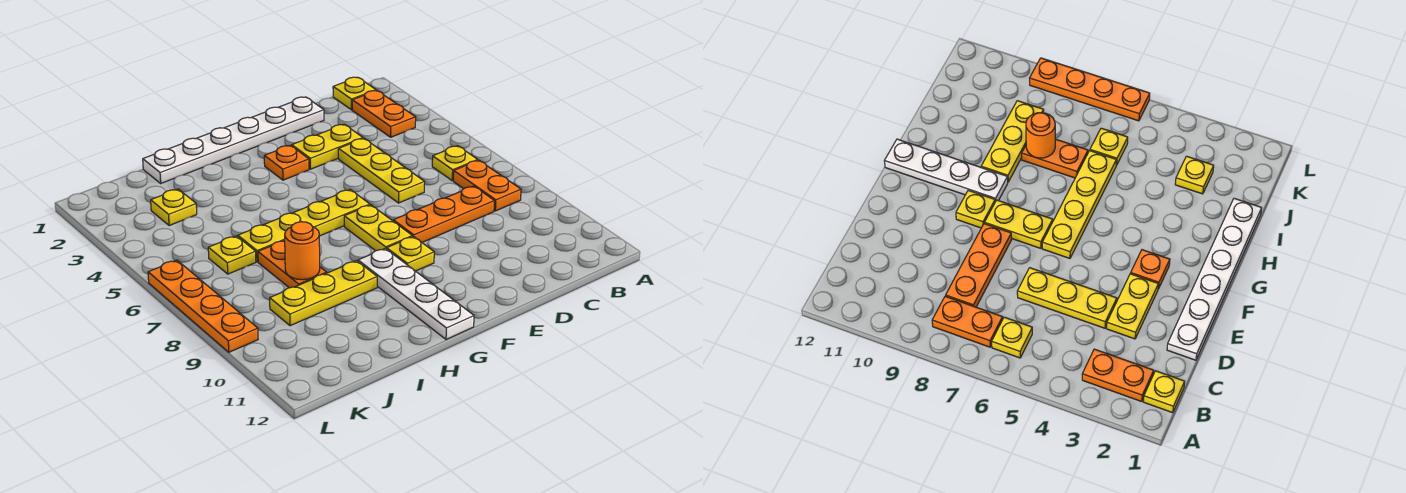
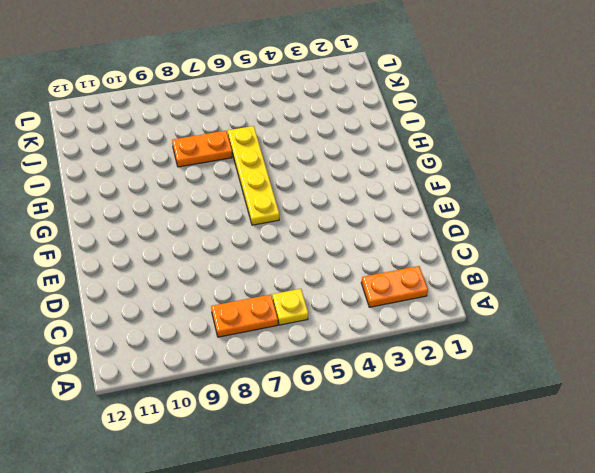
none -> yellow 1x1 plate [333,77,376,110]
none -> orange 1x3 plate [393,186,494,242]
none -> white 1x6 plate [143,97,324,183]

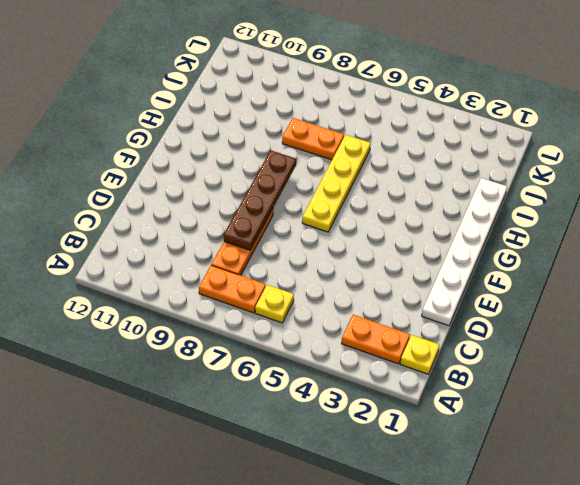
brown 1x4 plate [224,150,296,250] -> none
none -> yellow 1x2 plate [292,124,363,169]
none -> yellow 1x3 plate [338,138,425,203]
none -> orange 1x1 plate [264,145,309,180]

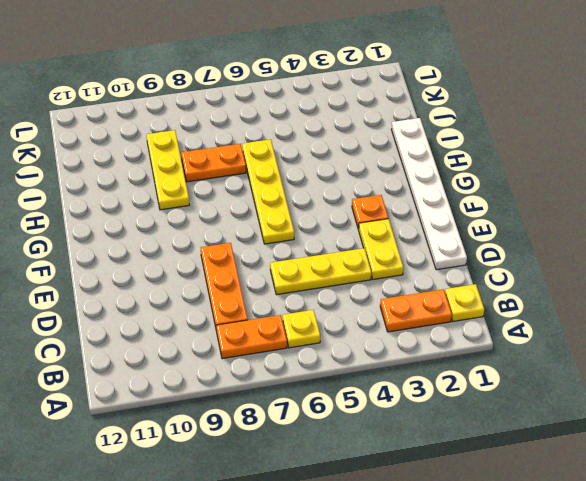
none -> yellow 1x2 plate [344,205,412,251]
none -> yellow 1x1 plate [387,236,434,271]
none -> white 1x4 plate [358,248,474,340]

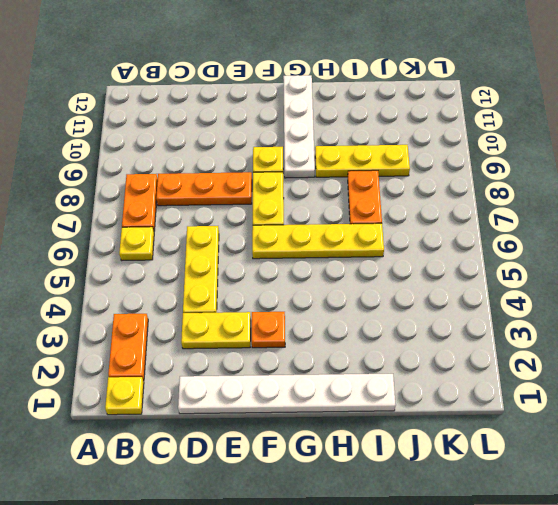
none -> yellow 1x1 plate [151,189,197,226]
none -> yellow 1x1 plate [208,236,256,274]
none -> orange 1x4 plate [148,260,258,352]

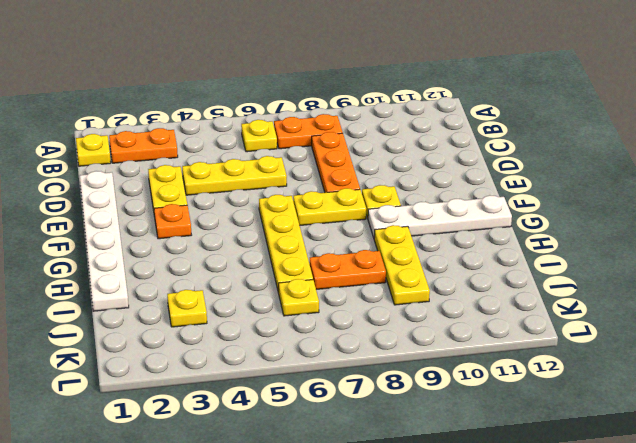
none -> orange 1x4 plate [148,260,258,352]
none -> orange 1x1 round brick [285,222,320,280]

